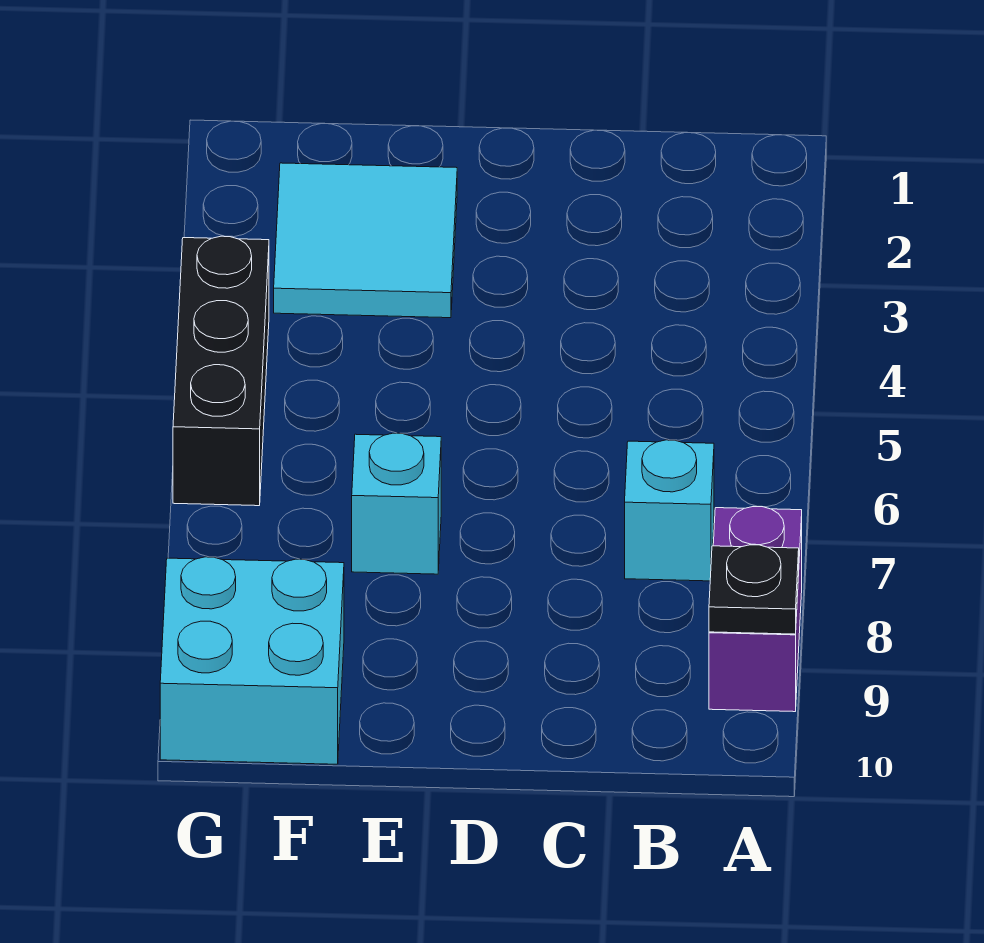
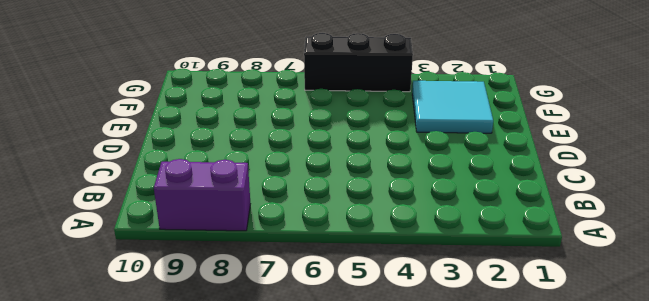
none -> cyan 1x1 brick [625,440,714,581]
none -> cyan 1x1 brick [352,433,441,574]

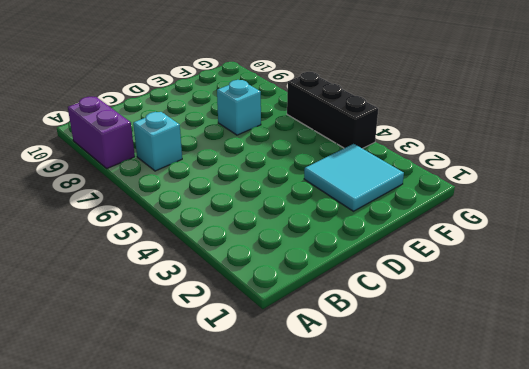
none -> cyan 2x2 brick [160,557,344,764]
none -> black 1x1 plate [709,545,799,634]

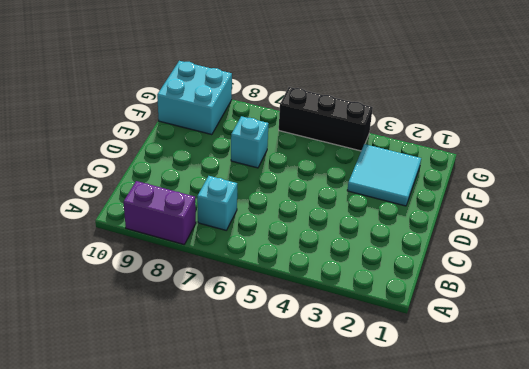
none -> black 1x1 plate [709,545,799,634]

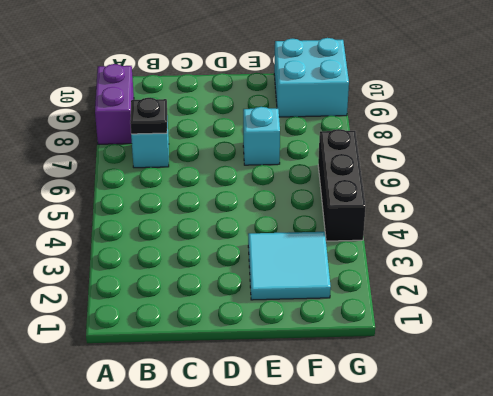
black 1x1 plate [130,97,167,134] -> black 1x1 plate moved to [709,545,799,634]

